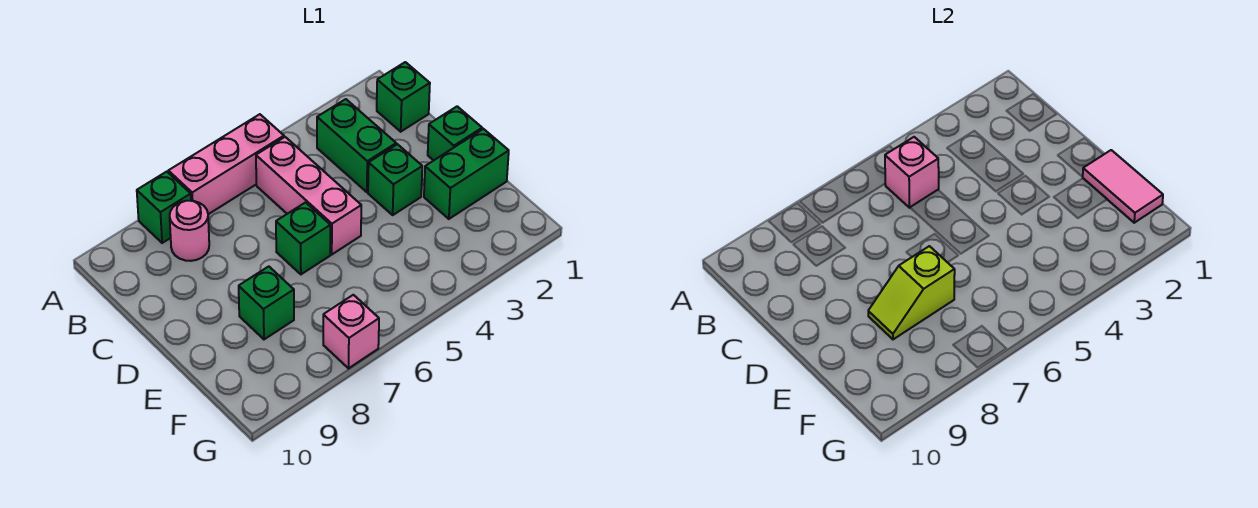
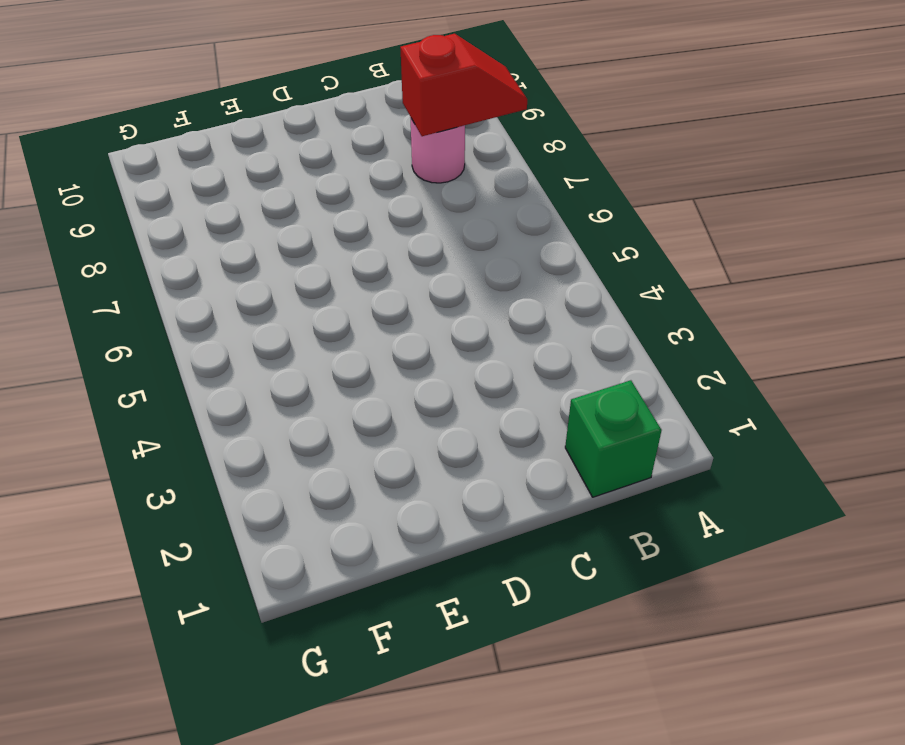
red 1x2 slope [400,34,527,136] -> none
none -> pink 1x3 brick [168,114,284,214]
none -> green 1x1 brick [137,172,191,243]
none -> green 1x2 brick [317,99,396,192]

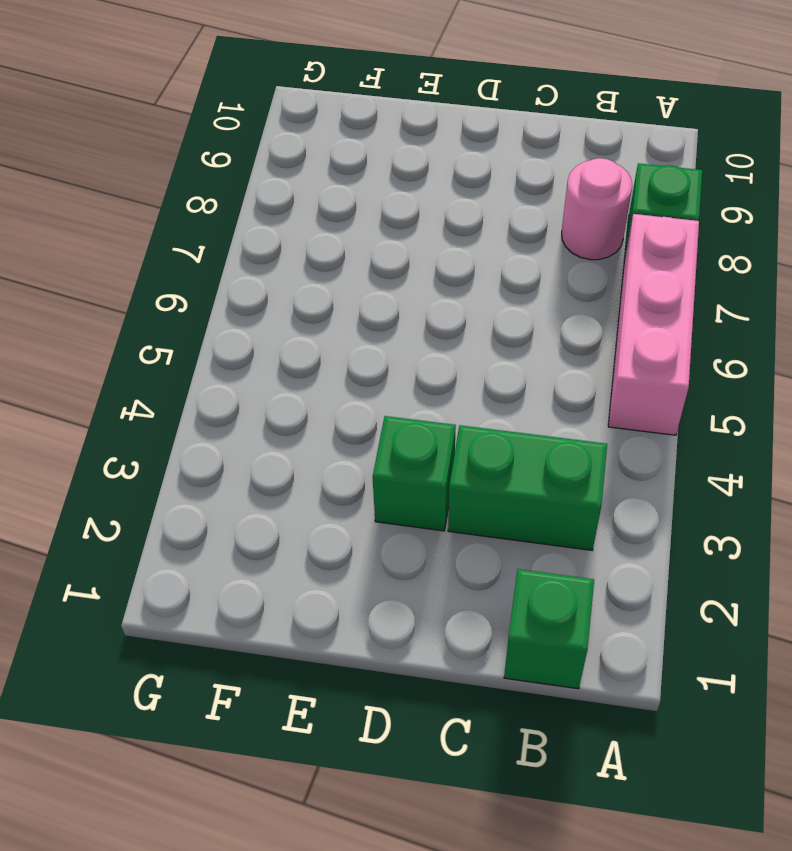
none -> pink 1x3 brick [256,137,361,254]
none -> green 1x1 brick [428,106,482,161]
none -> green 1x1 brick [276,202,330,274]

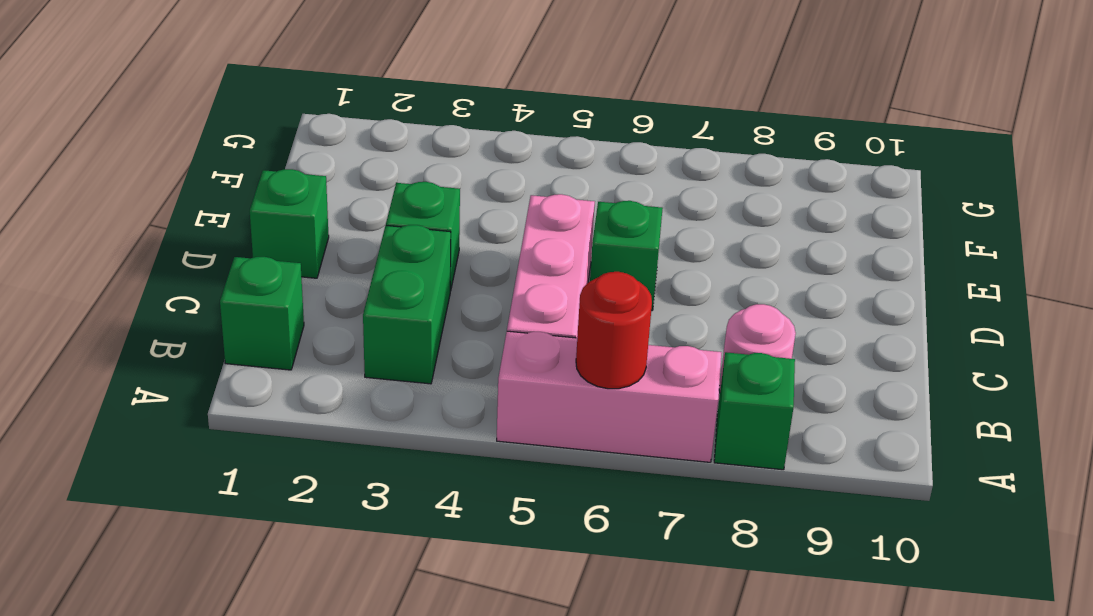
red 1x1 round brick [576,272,652,389] -> none
none -> green 1x2 brick [424,129,509,219]
none -> green 1x1 brick [239,266,294,339]
none -> pink 1x1 brick [323,295,379,368]

